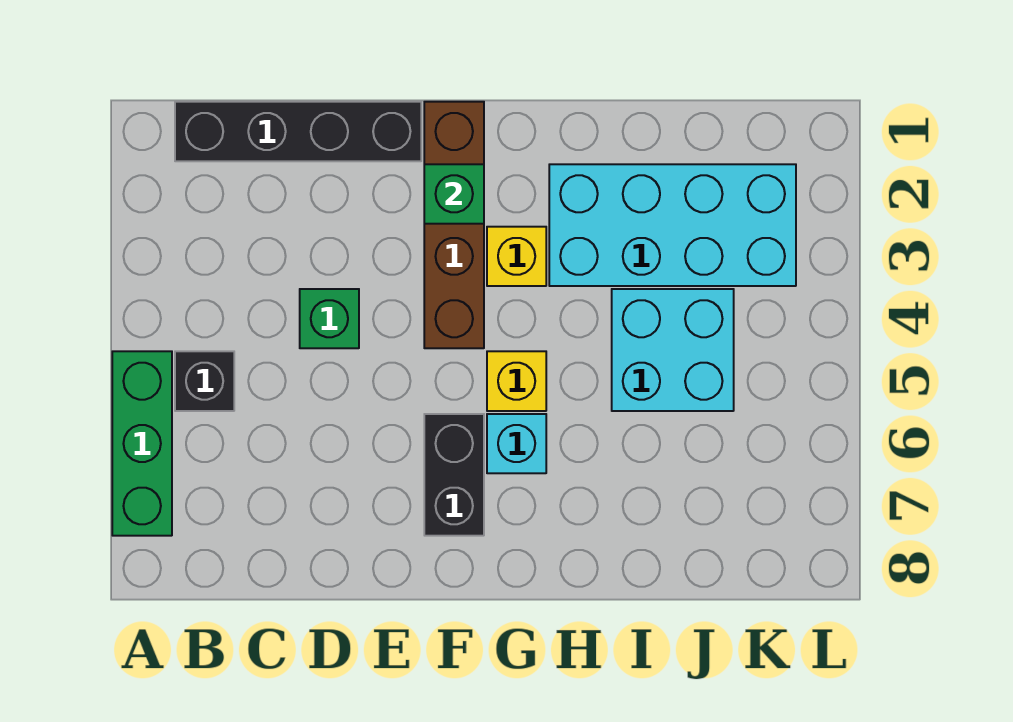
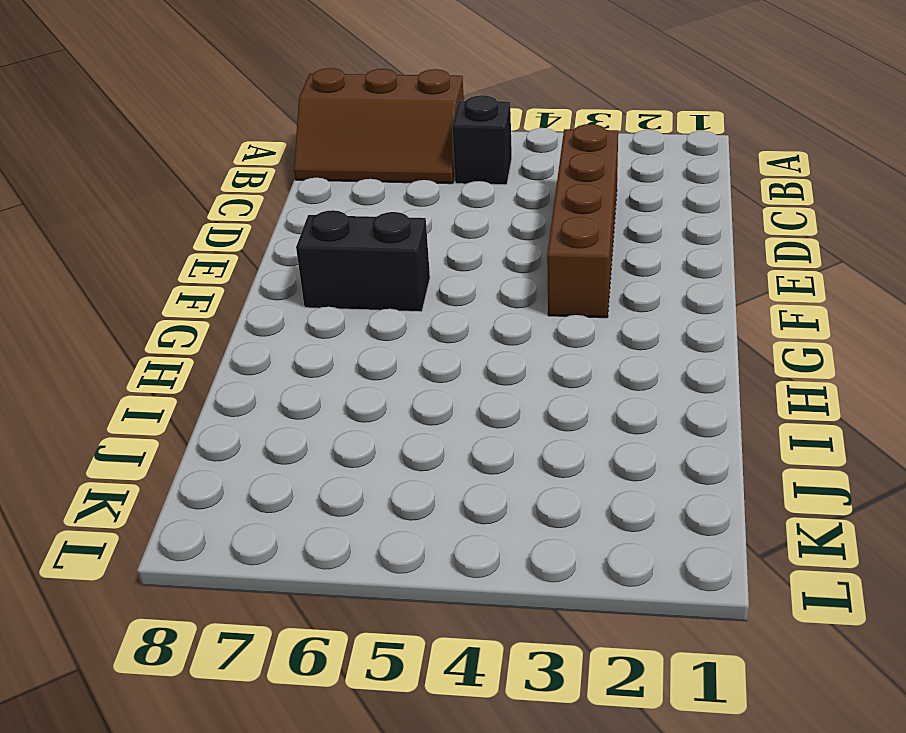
brown 2x3 slope [294,68,464,184] -> green 1x3 brick [112,351,172,536]
brown 1x4 brick [547,124,618,318] -> brown 1x4 brick turned to [424,102,484,348]
none -> black 1x4 brick [175,102,421,161]
none -> green 1x1 brick [300,289,359,348]
none -> yellow 1x1 brick [487,227,546,286]

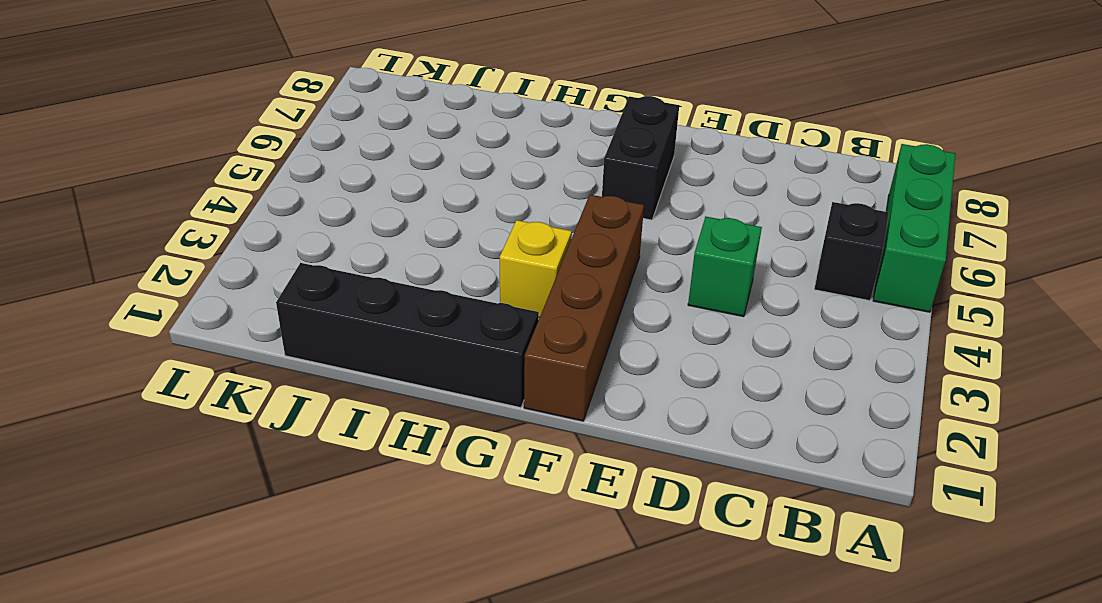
black 1x4 brick [276,263,539,408] -> black 1x4 brick moved to [175,102,421,161]
none -> yellow 1x1 brick [487,351,546,411]
none -> cyan 1x1 brick [487,414,546,473]
none -> cyan 2x4 brick [549,164,796,286]

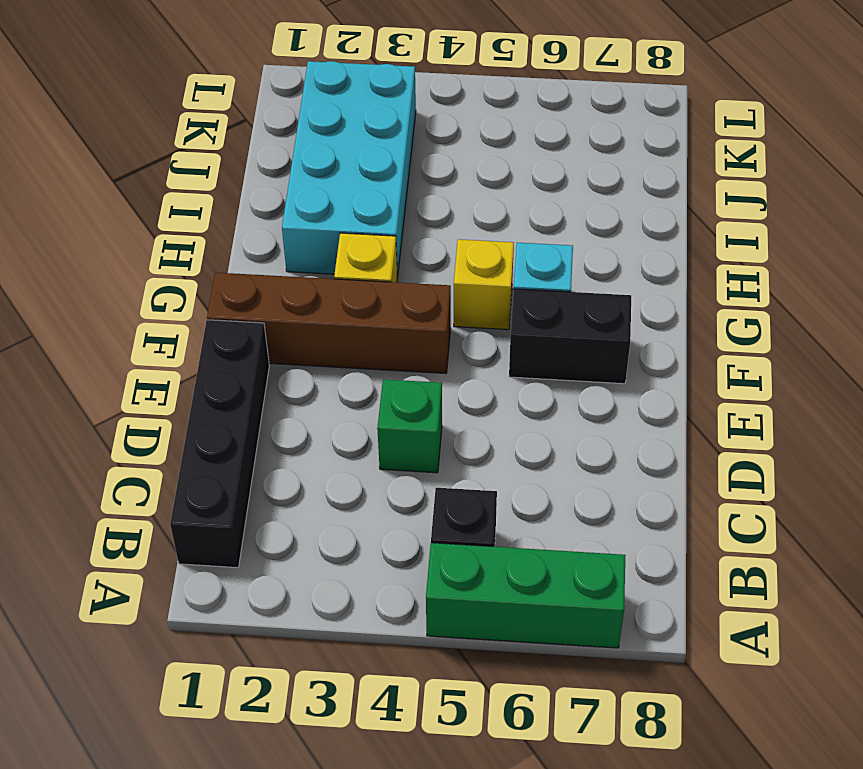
none -> cyan 2x2 brick [612,289,734,411]
none -> green 1x1 brick [424,164,484,224]

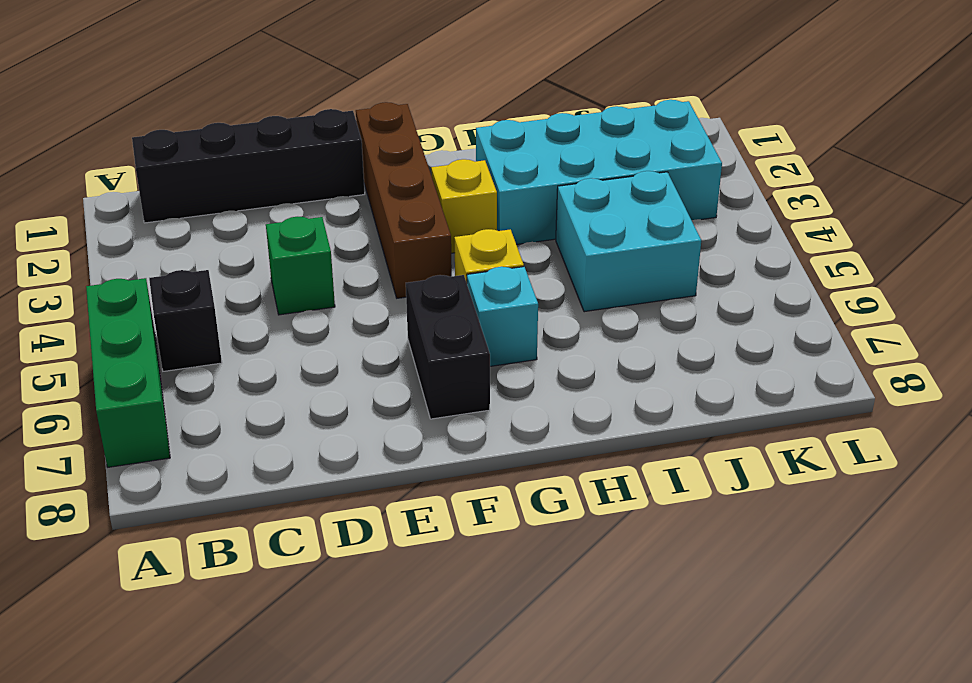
none -> green 1x1 brick [424,164,484,224]

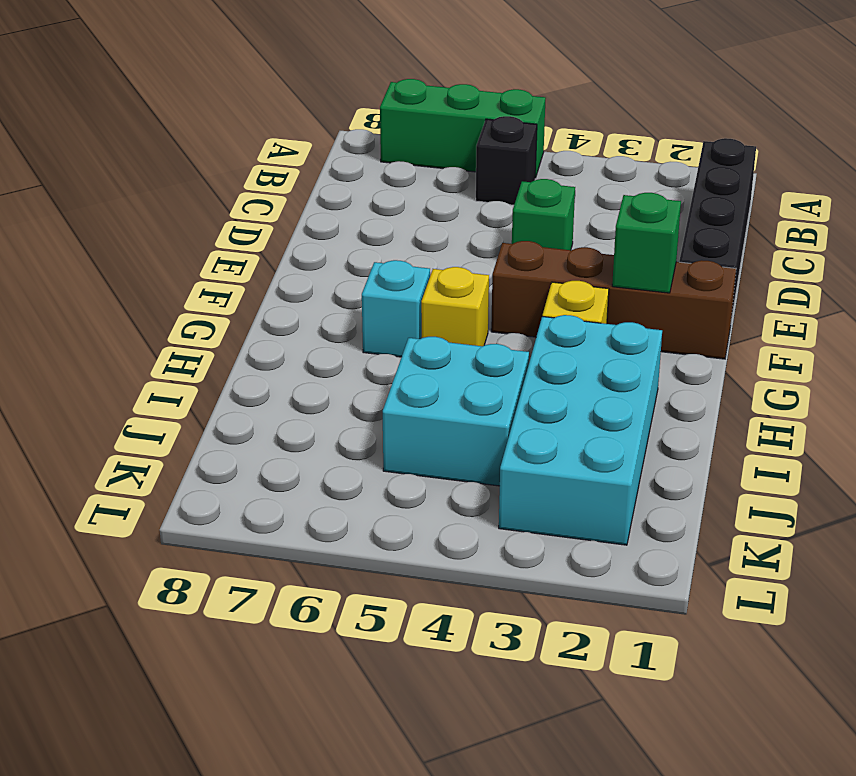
none -> black 1x2 brick [424,414,484,536]

